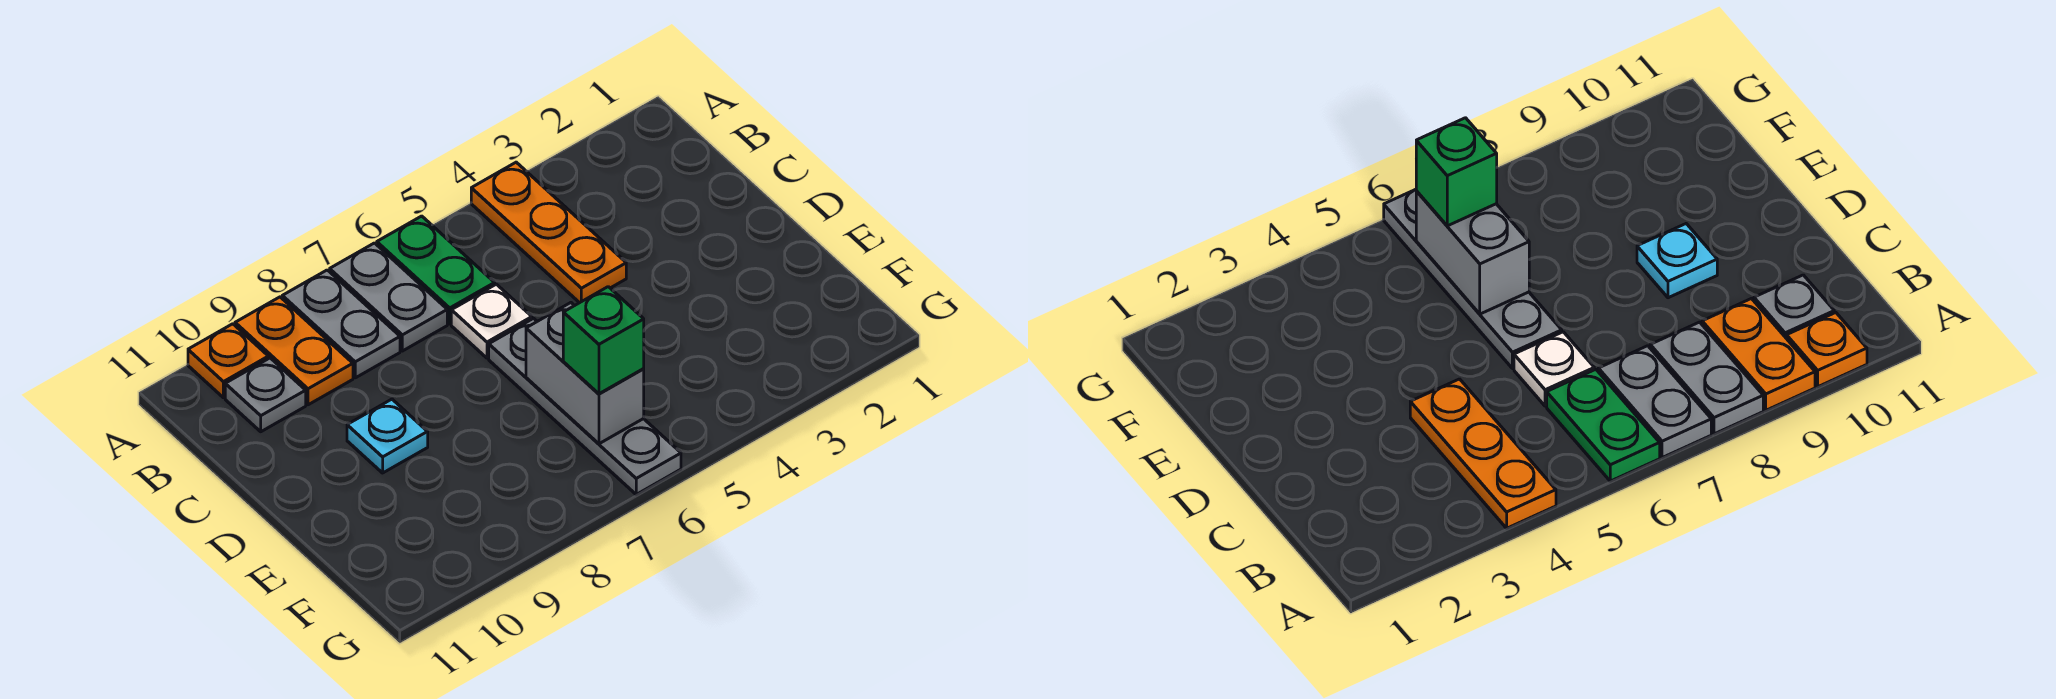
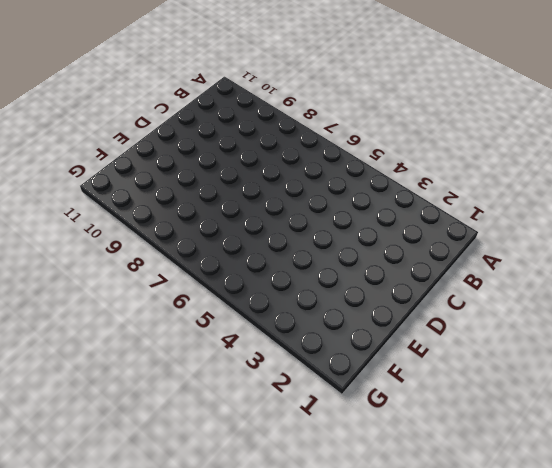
none -> orange 1x3 plate [471,162,626,303]
none -> green 1x2 plate [377,216,495,324]
none -> grey 1x2 plate [330,243,447,351]

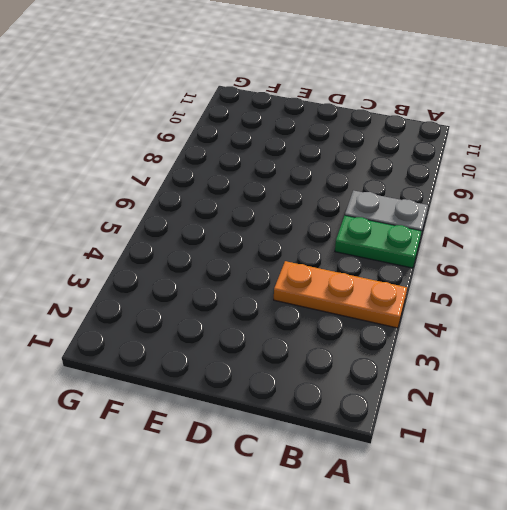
none -> grey 1x2 plate [282,270,400,378]
none -> orange 1x2 plate [235,297,353,405]
none -> orange 1x1 plate [188,324,268,398]

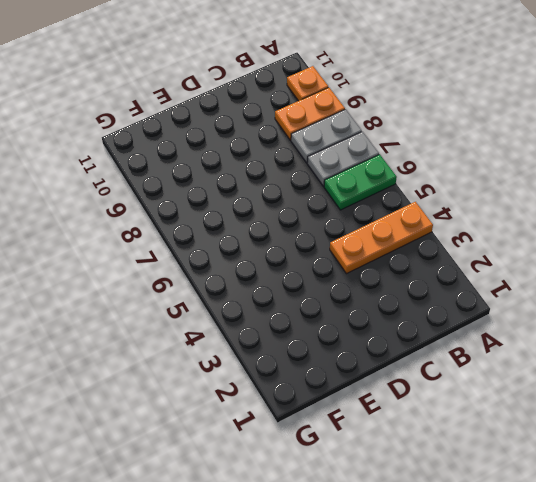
none -> grey 1x1 plate [225,358,306,432]
none -> white 1x1 plate [451,284,532,358]
none -> grey 1x4 plate [489,318,681,494]

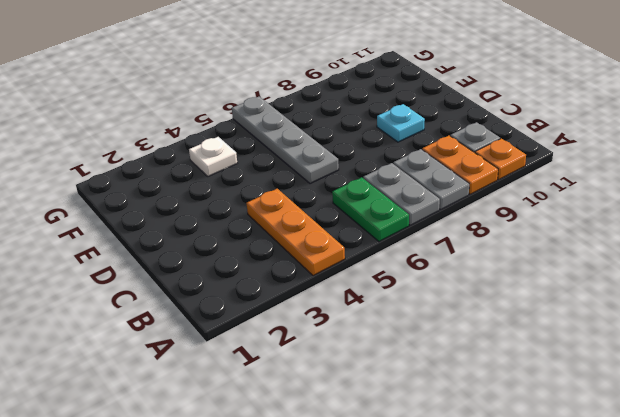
white 1x1 plate [189,137,237,176] -> white 1x1 plate moved to [451,284,532,358]
none -> grey 1x2 brick [526,303,644,444]
none -> green 1x1 brick [563,287,644,394]

